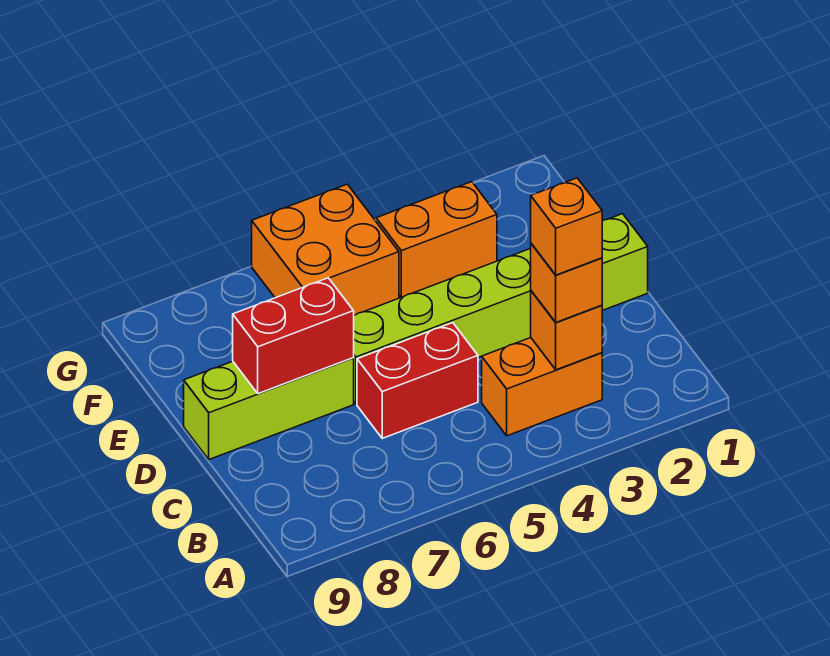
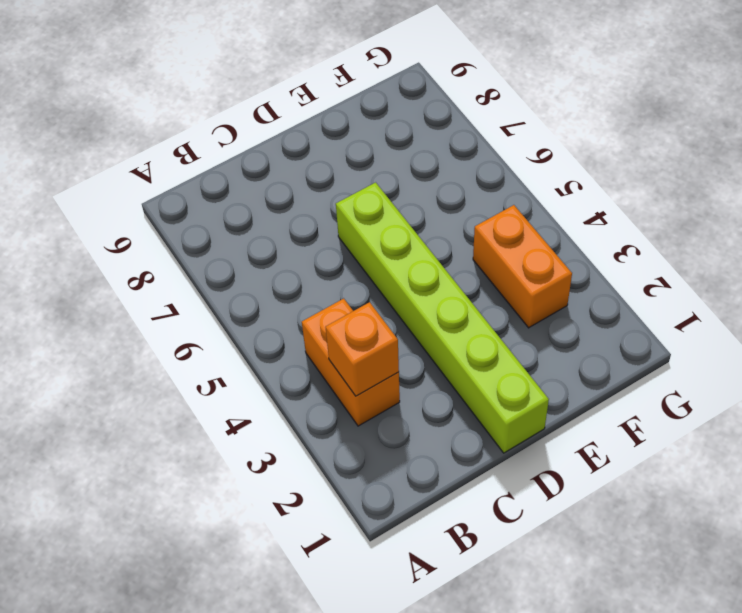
none -> red 1x2 brick [357,323,478,438]
none -> lime 1x3 brick [184,358,354,459]

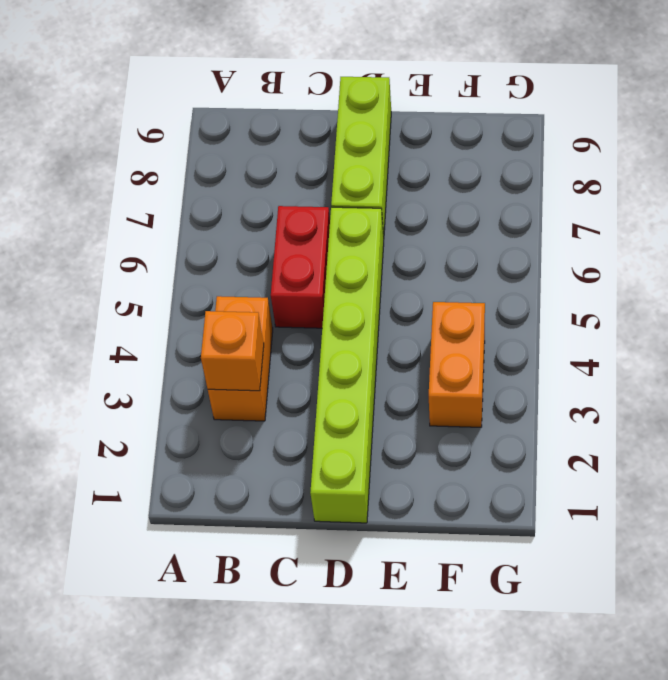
none -> orange 2x2 brick [252,184,399,315]
none -> red 1x2 brick [233,278,354,394]

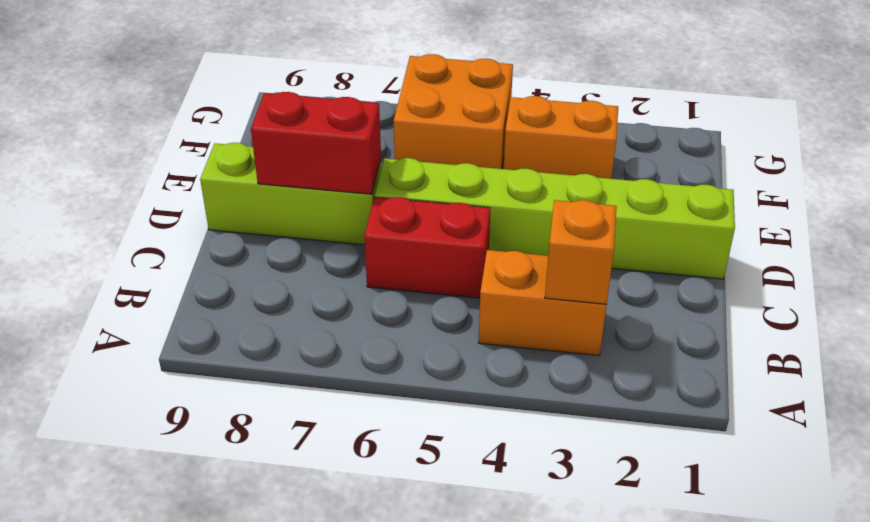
none -> orange 1x1 brick [531,244,602,322]
none -> orange 1x1 brick [531,178,602,275]

